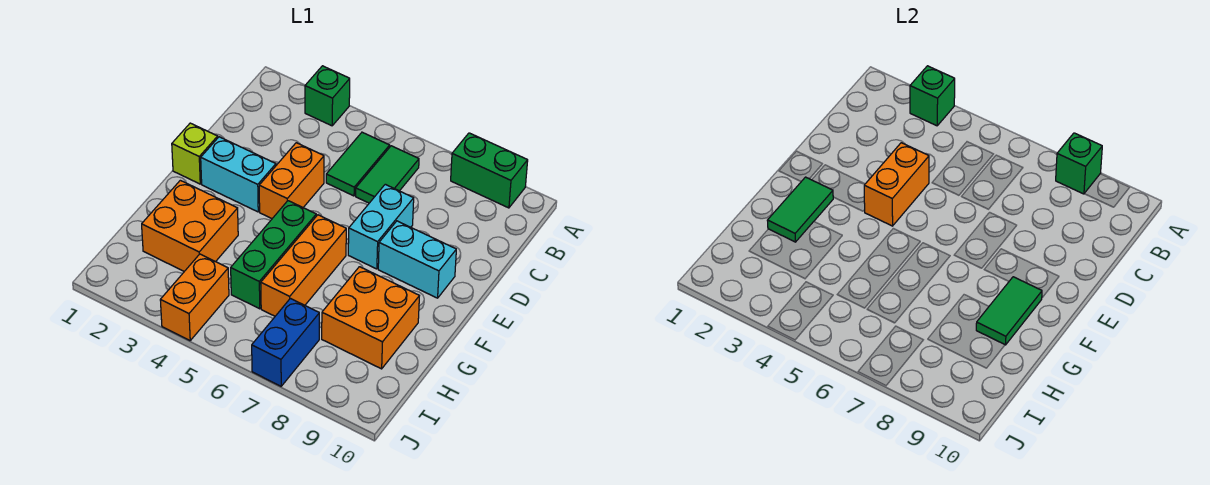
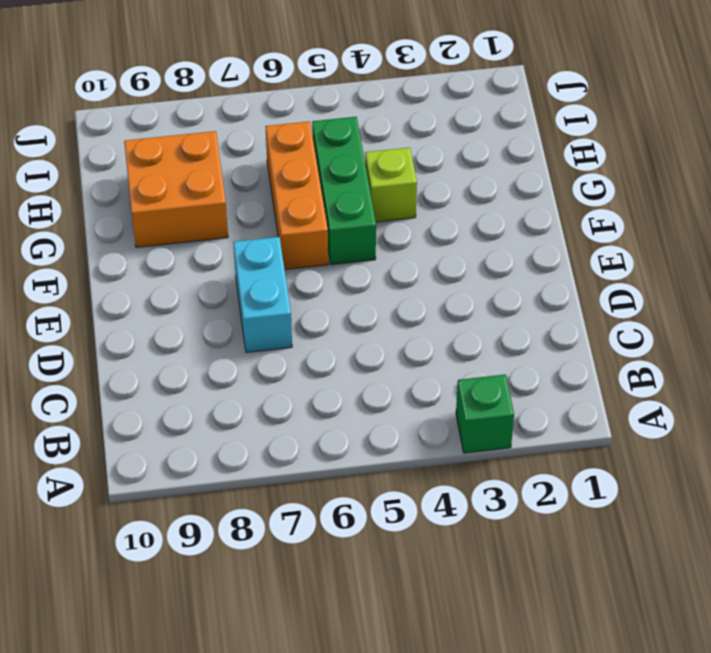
lime 1x1 brick [365,147,417,222] -> lime 1x1 brick moved to [172,123,218,184]
none -> green 1x2 brick [451,133,528,208]
none -> green 1x2 tile [326,132,390,196]
none -> green 1x2 tile [356,146,419,203]

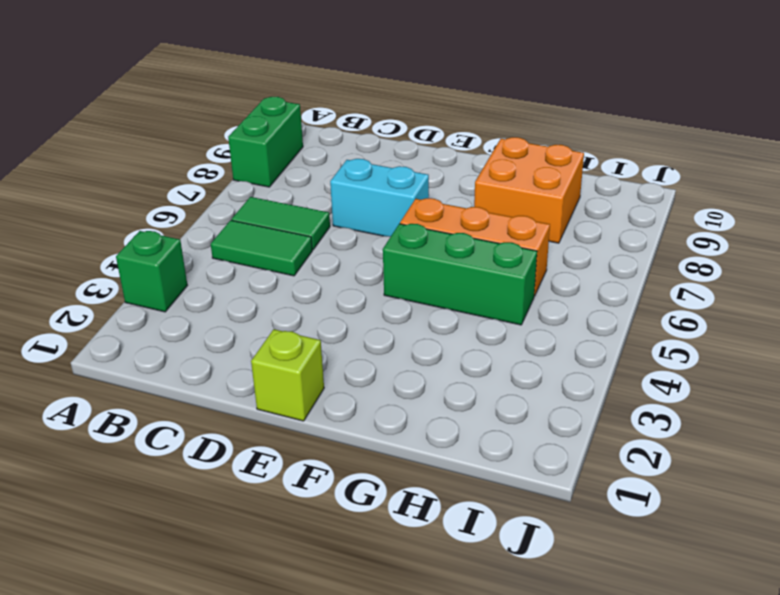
none -> orange 1x2 brick [259,143,324,218]
none -> cyan 1x2 brick [201,137,276,212]
none -> cyan 1x2 brick [378,221,456,298]

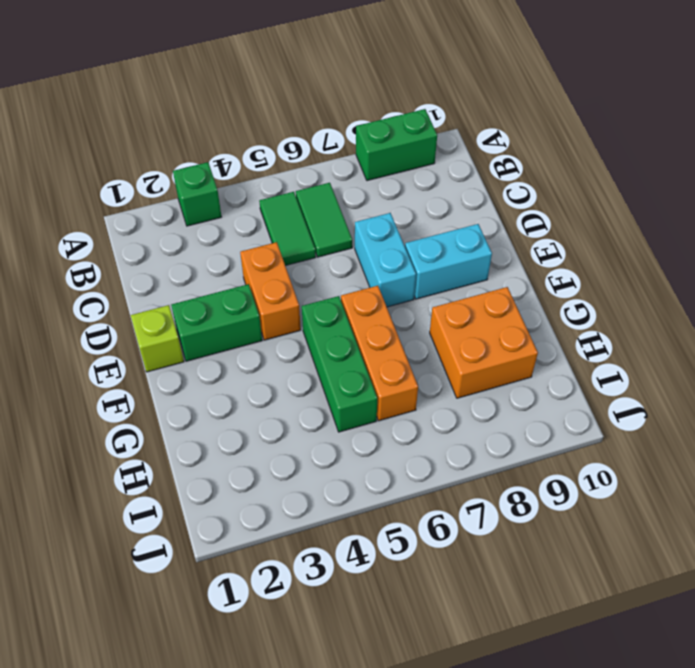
green 1x2 brick [171,284,262,361] -> cyan 1x2 brick [201,137,276,212]
none -> orange 2x2 brick [142,180,238,271]
none -> orange 1x2 brick [160,254,229,340]
none -> blue 1x2 brick [252,298,319,386]

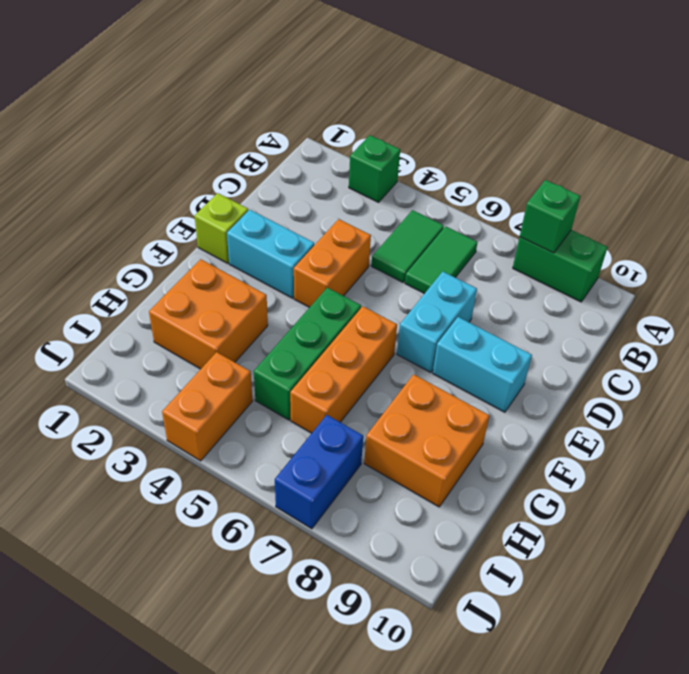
none -> green 1x1 brick [910,66,955,126]
none -> orange 1x2 brick [864,143,929,226]
none -> green 1x2 tile [767,177,833,242]

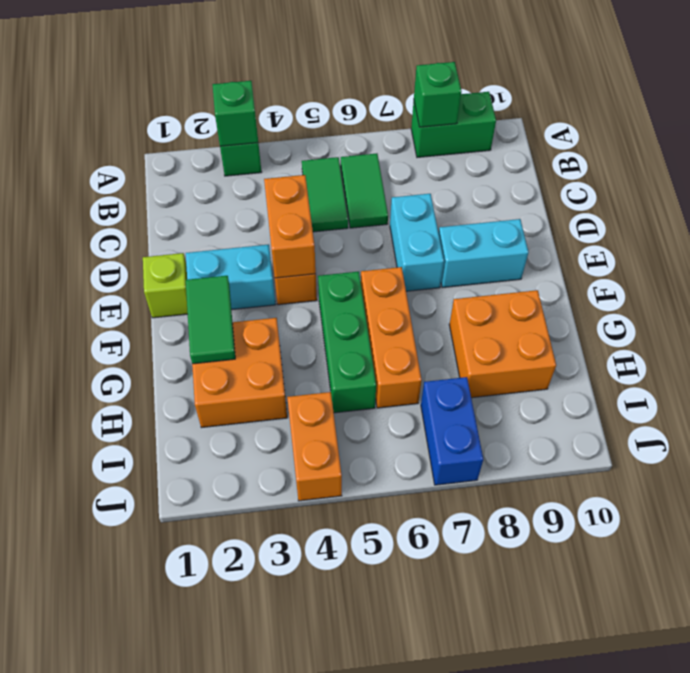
none -> green 1x2 tile [976,277,1042,345]

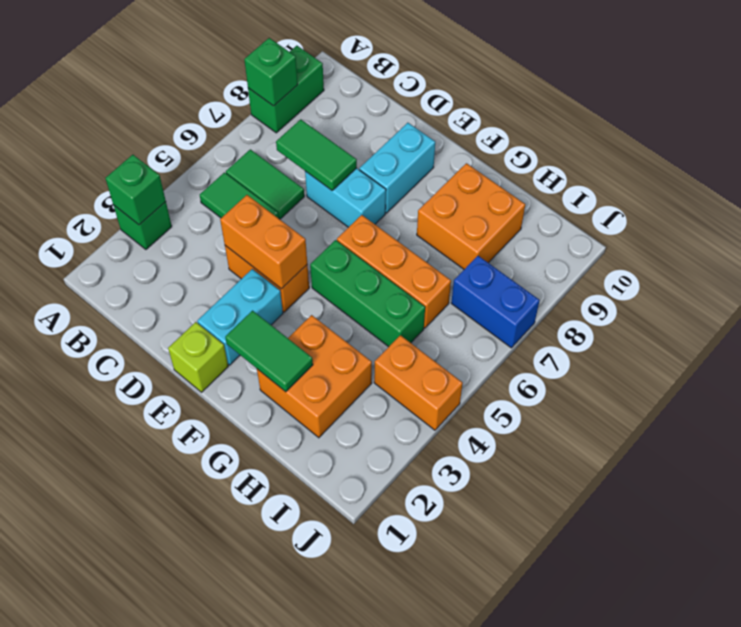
green 1x2 tile [276,119,357,190] -> green 1x2 tile moved to [976,277,1042,345]

